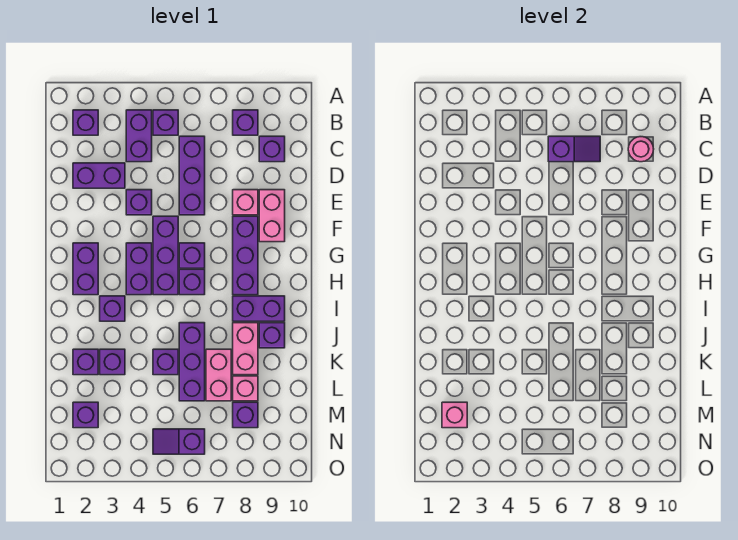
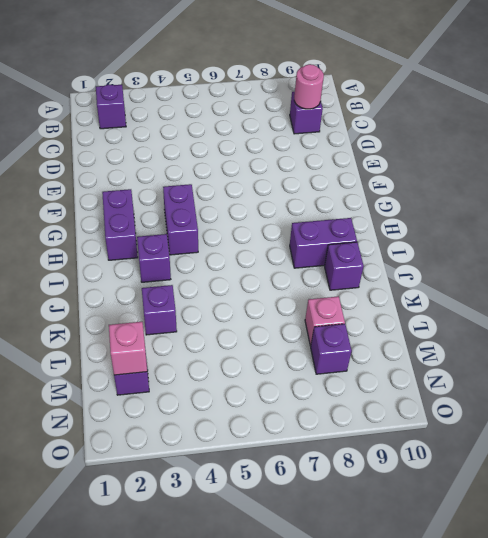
none -> purple 1x2 brick [126,110,152,162]
none -> purple 1x1 brick [153,110,178,135]
none -> purple 1x1 brick [233,110,258,135]
none -> purple 1x3 brick [179,136,205,215]

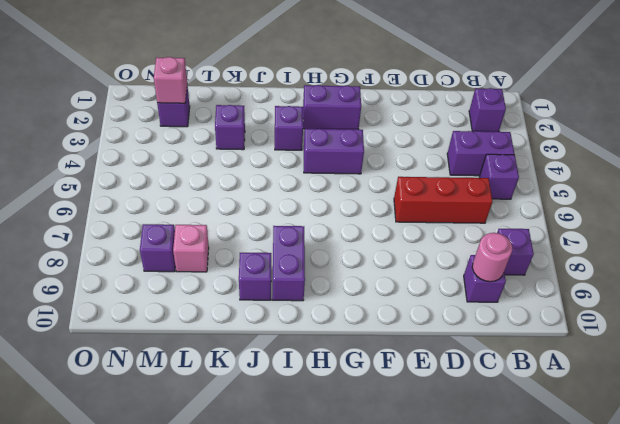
red 1x3 brick [394,177,493,223] -> purple 1x3 brick [179,136,205,215]
none -> purple 1x2 brick [73,163,125,188]
none -> purple 1x1 brick [126,190,152,215]
none -> pink 1x1 brick [233,190,258,215]
none -> pink 1x2 brick [259,190,285,242]

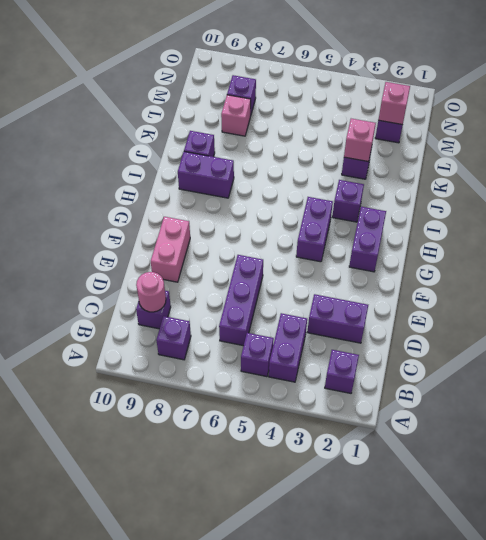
pink 1x1 brick [344,119,376,162] -> pink 1x1 brick moved to [233,190,258,215]
none -> purple 1x1 brick [126,190,152,215]
none -> purple 1x3 brick [153,216,178,295]
none -> purple 1x3 brick [233,216,258,295]
none -> purple 1x1 brick [179,243,205,268]

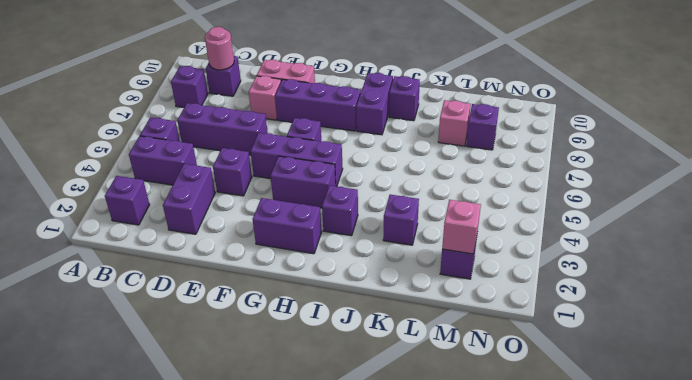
none -> purple 1x1 brick [179,269,205,295]
none -> purple 1x3 brick [179,323,205,401]
none -> pink 1x2 brick [233,323,258,375]
none -> purple 1x1 brick [73,349,98,375]

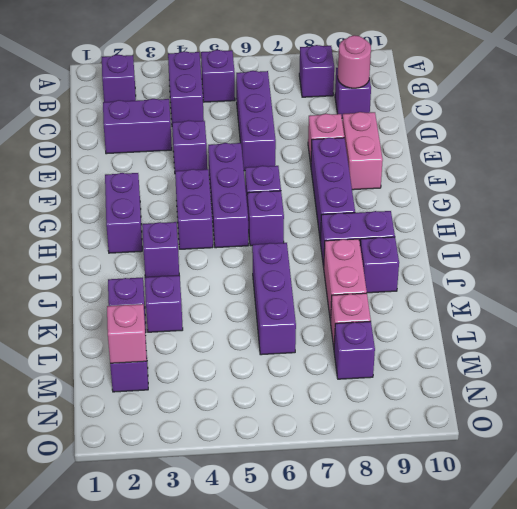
none -> purple 1x1 brick [153,349,178,375]
none -> pink 1x2 brick [206,349,231,401]
none -> purple 1x2 slope [153,429,205,454]
none -> purple 1x2 slope [548,136,600,162]

